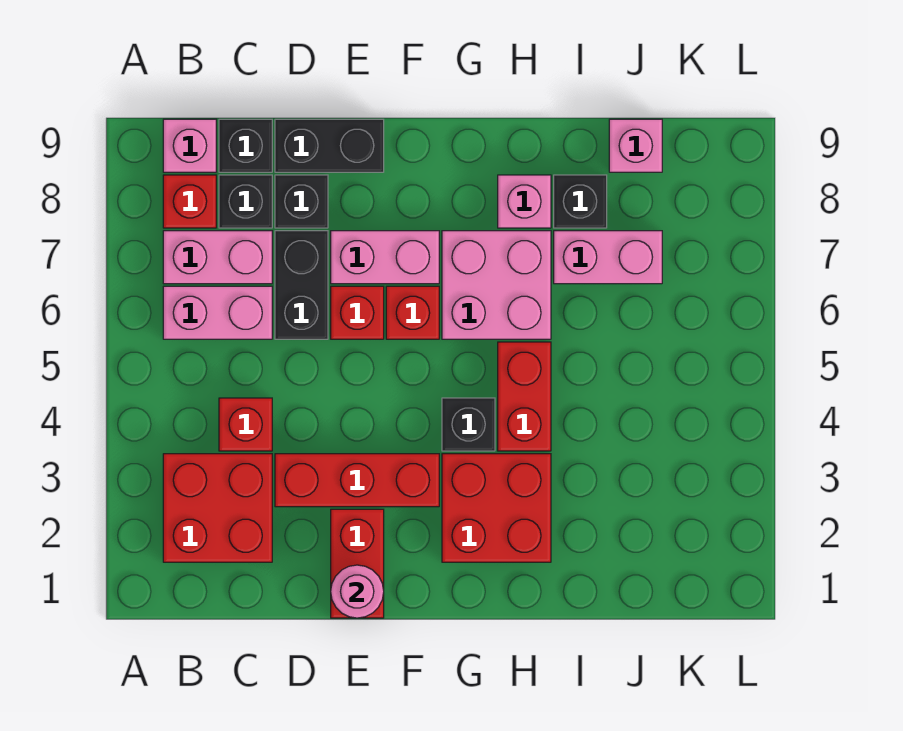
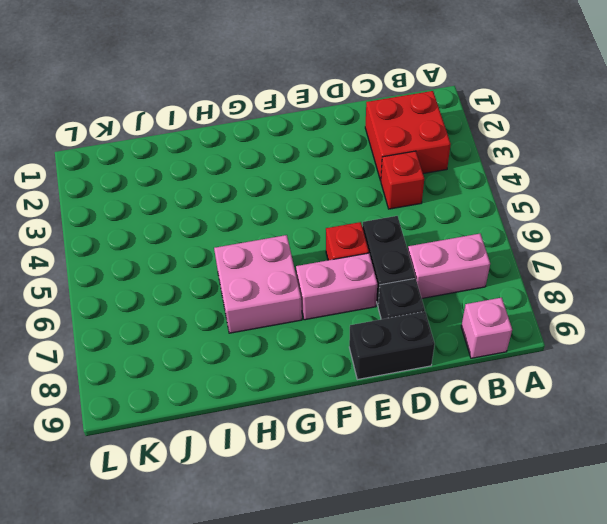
none -> pink 1x2 brick [163,286,272,339]
none -> red 1x1 brick [163,175,216,228]
none -> black 1x1 brick [219,175,272,228]

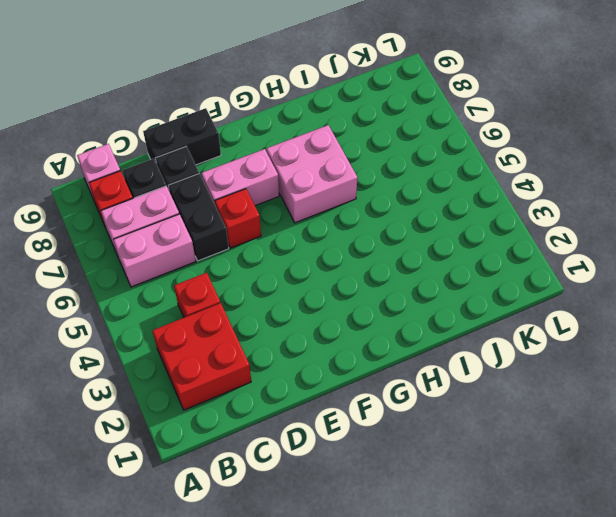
none -> black 1x1 brick [219,119,272,172]
none -> red 1x3 brick [275,454,439,507]
none -> red 1x2 brick [331,509,384,618]

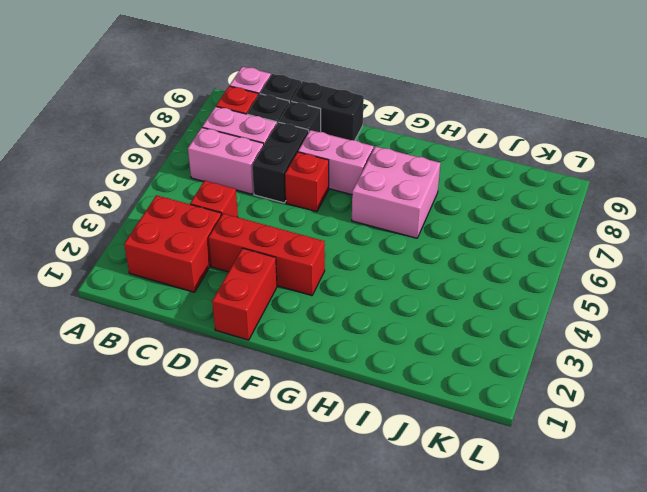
none -> red 1x1 brick [386,286,439,339]
none -> red 2x2 brick [442,454,551,562]
none -> black 1x1 brick [442,398,495,451]

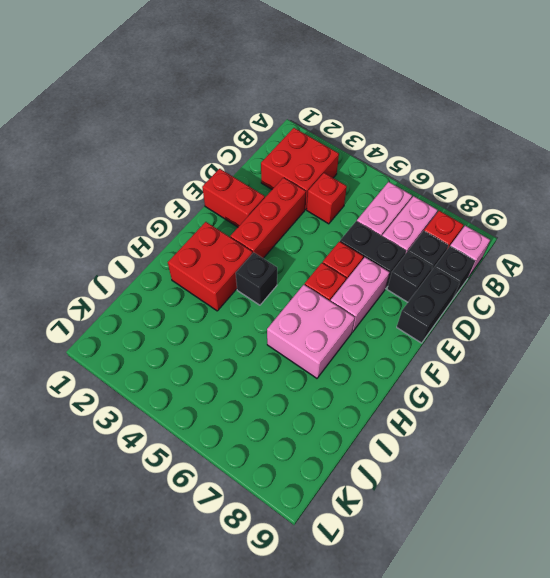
none -> red 1x2 brick [498,342,551,451]
none -> pink 1x1 brick [498,175,551,228]
none -> pink 1x2 brick [554,231,662,284]

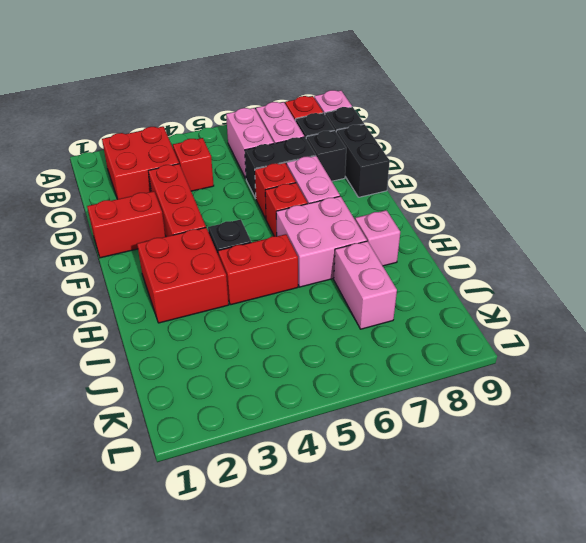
none -> black 1x1 brick [554,175,607,228]
none -> pink 1x1 brick [609,119,662,172]
none -> pink 1x1 round brick [331,565,384,618]

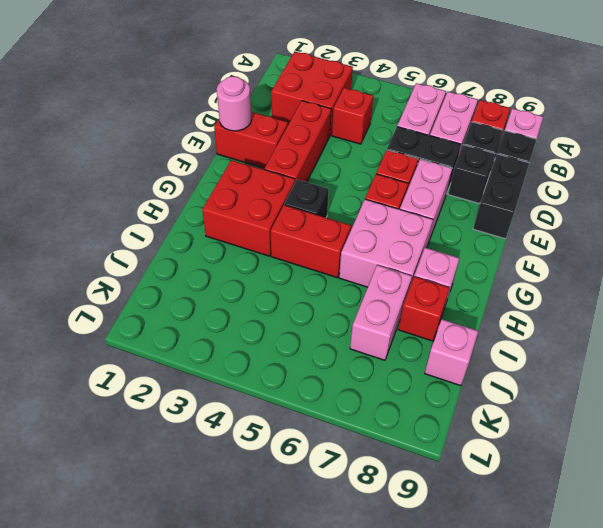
red 1x1 brick [398,277,450,341] -> black 1x1 brick [554,175,607,228]

